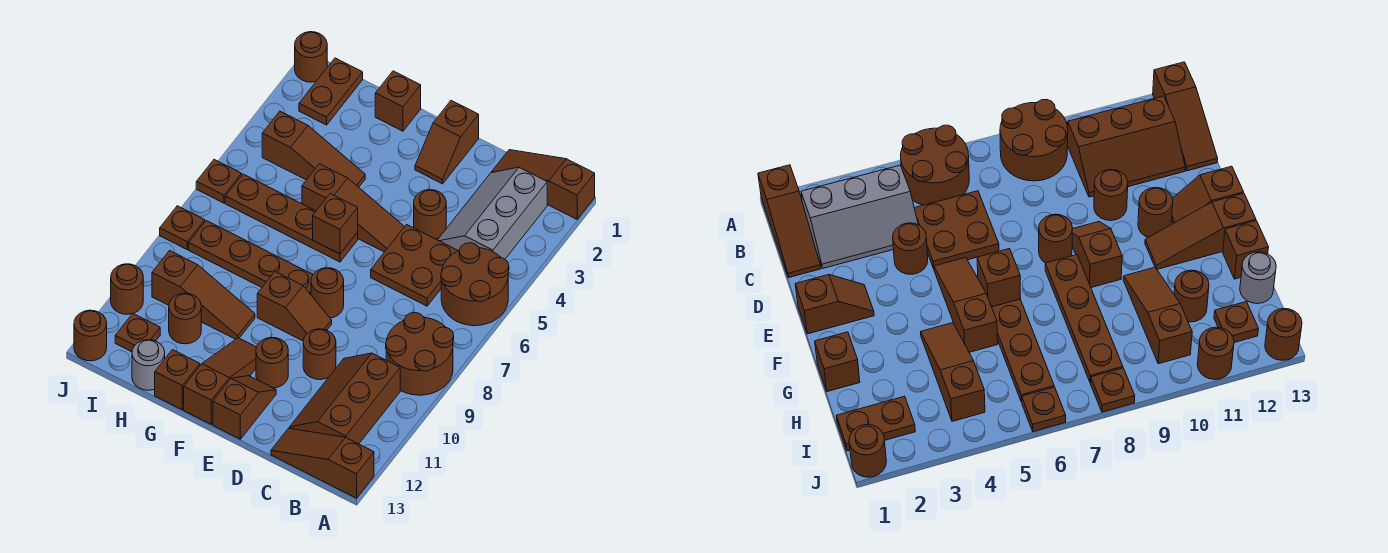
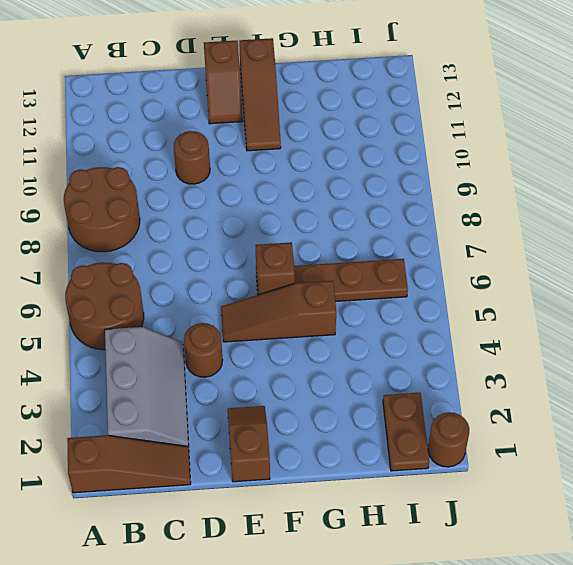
none -> brown 1x3 slope [271,428,374,498]
none -> brown 2x3 slope [289,353,400,444]
none -> brown 2x2 plate [371,225,458,306]
none -> brown 1x1 round brick [311,268,344,318]

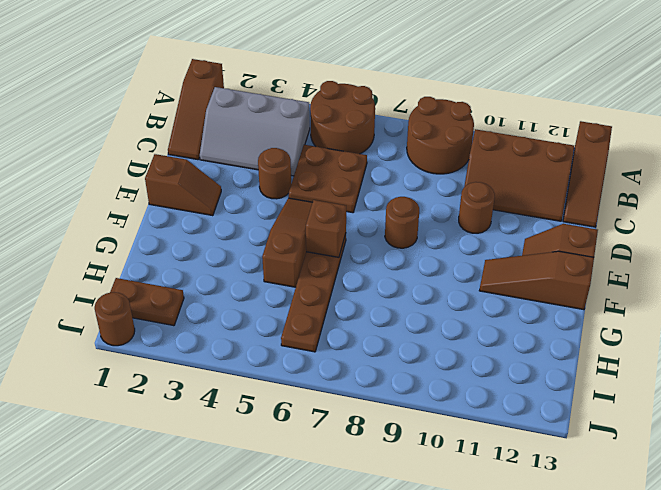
none -> brown 1x2 slope [257,272,332,341]
none -> brown 1x1 round brick [256,337,288,388]
none -> brown 1x4 plate [189,221,313,295]
none -> brown 1x1 brick [375,71,421,131]

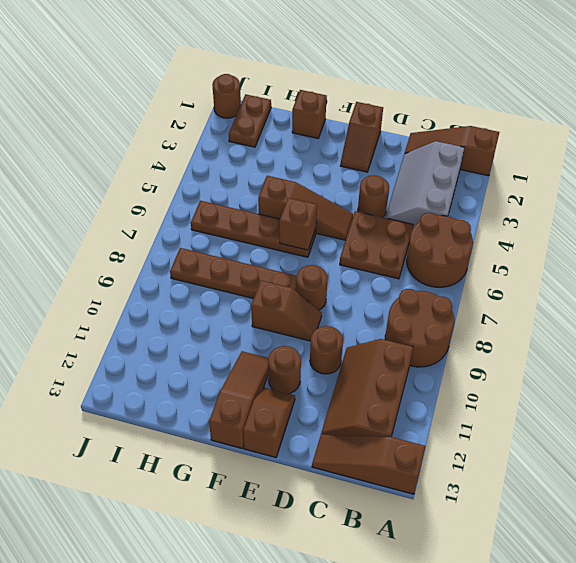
none -> brown 1x3 slope [262,111,365,187]
none -> brown 1x3 slope [152,251,255,339]
none -> brown 1x1 brick [155,350,200,410]
none -> brown 1x1 round brick [169,293,201,344]

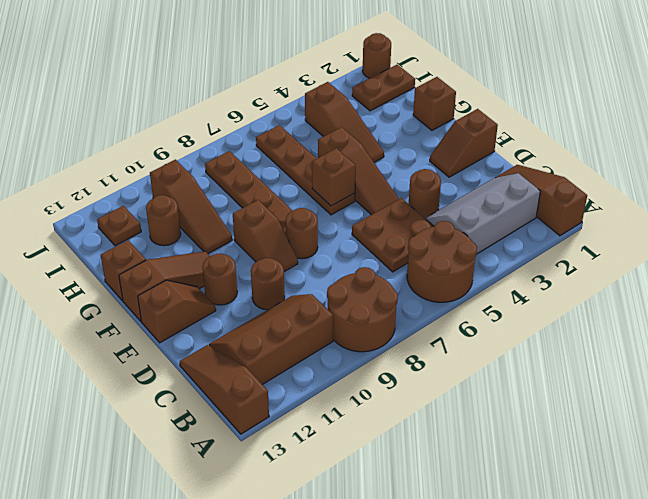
none -> grey 1x1 round brick [132,340,165,390]
none -> brown 1x1 plate [196,160,242,203]
none -> brown 1x1 plate [160,206,205,249]
none -> brown 1x1 round brick [111,264,143,314]

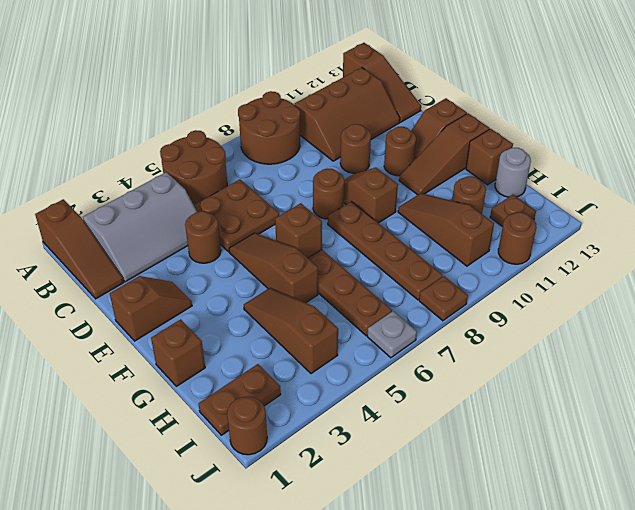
grey 1x1 plate [367,311,417,358] -> brown 1x1 plate [196,160,242,203]
none -> brown 1x1 round brick [74,310,107,361]

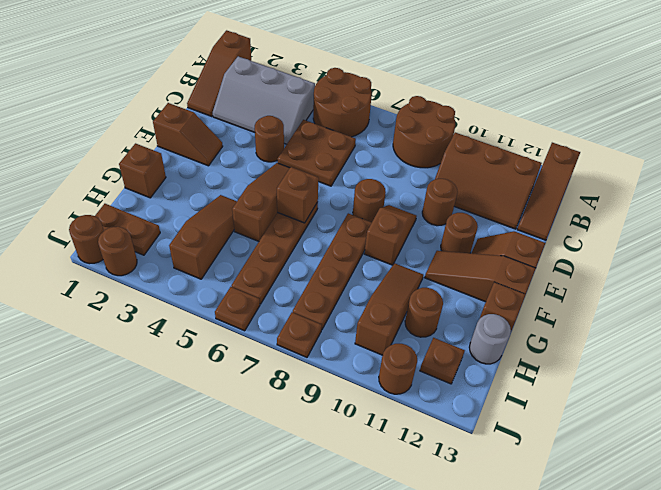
brown 1x1 round brick [98,227,137,276] -> brown 1x1 round brick moved to [74,310,107,361]

